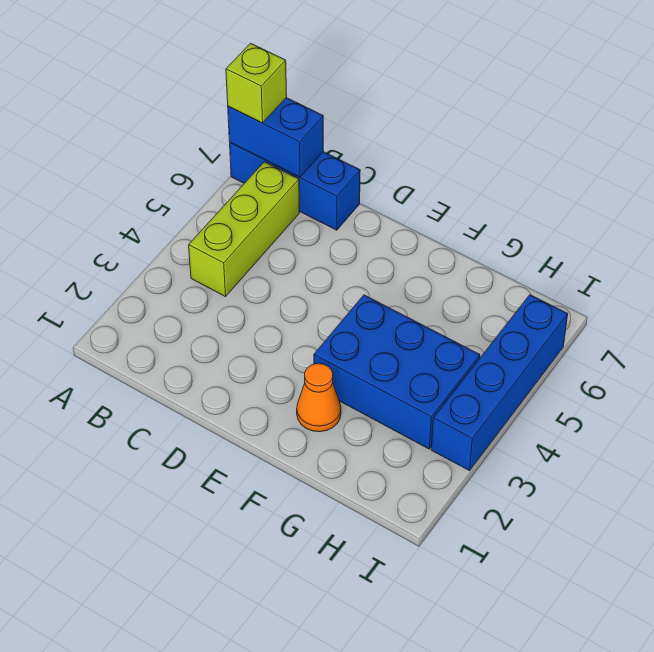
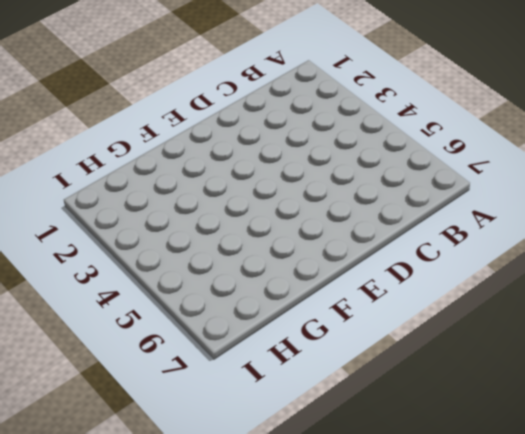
none -> blue 1x3 brick [230,143,360,230]
none -> lime 1x3 brick [189,162,299,297]

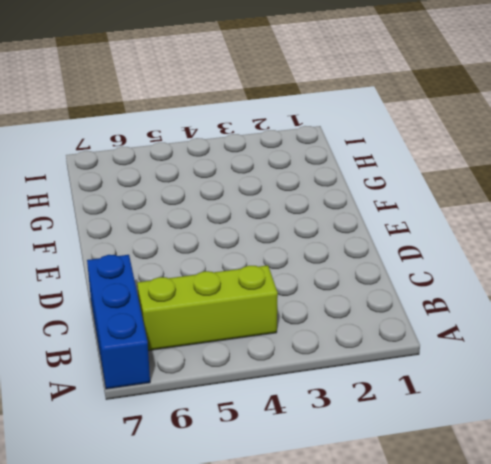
none -> orange 1x1 cone [297,363,341,432]
none -> blue 2x3 brick [314,295,480,449]

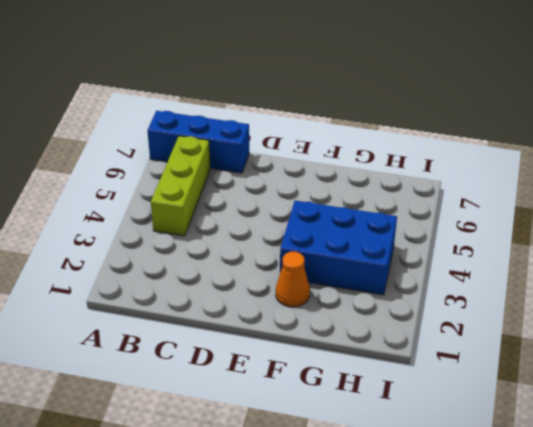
none -> blue 1x4 brick [431,295,568,471]
none -> blue 1x2 brick [228,98,323,177]

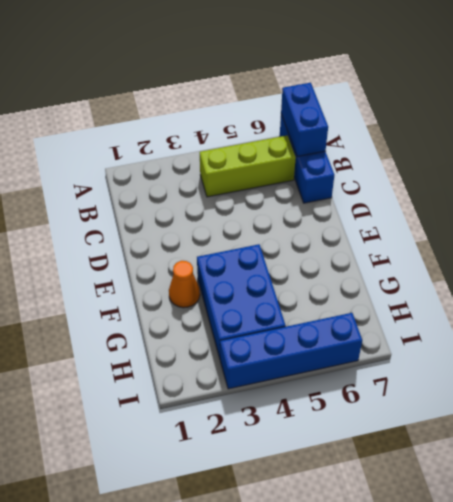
none -> lime 1x1 brick [226,43,287,123]

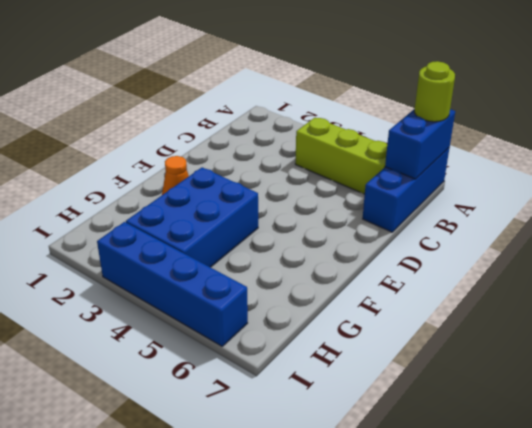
lime 1x1 round brick [414,61,455,122] -> lime 1x1 brick [226,43,287,123]

